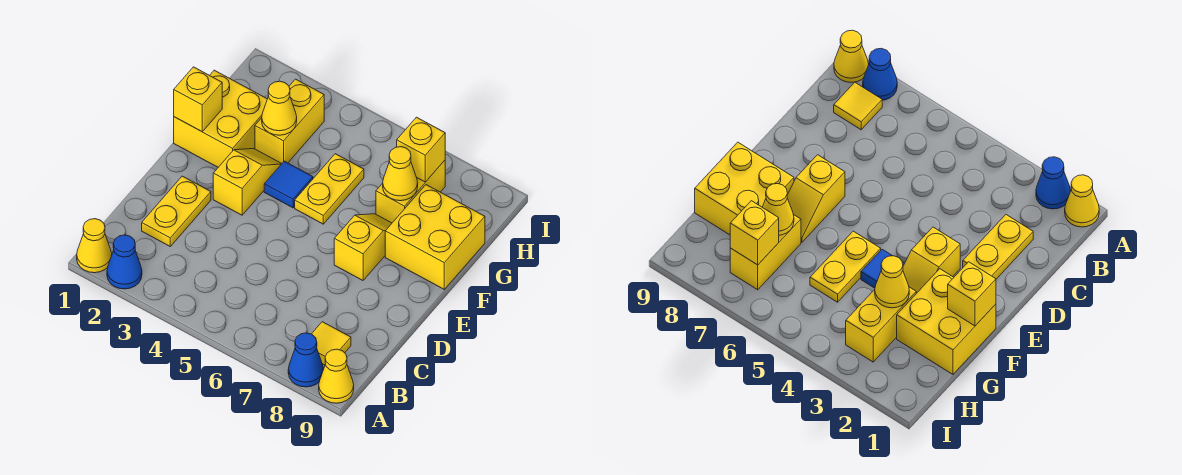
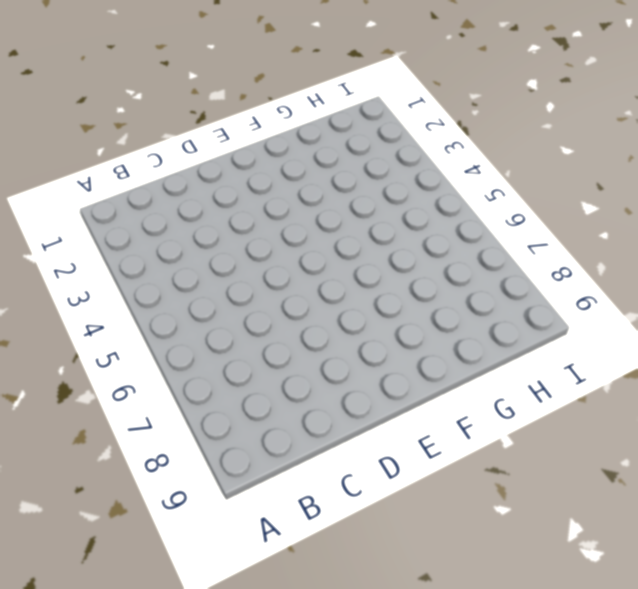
none -> yellow 1x1 cone [77,219,112,273]
none -> blue 1x1 cone [107,235,142,289]
none -> blue 1x1 cone [288,333,323,387]

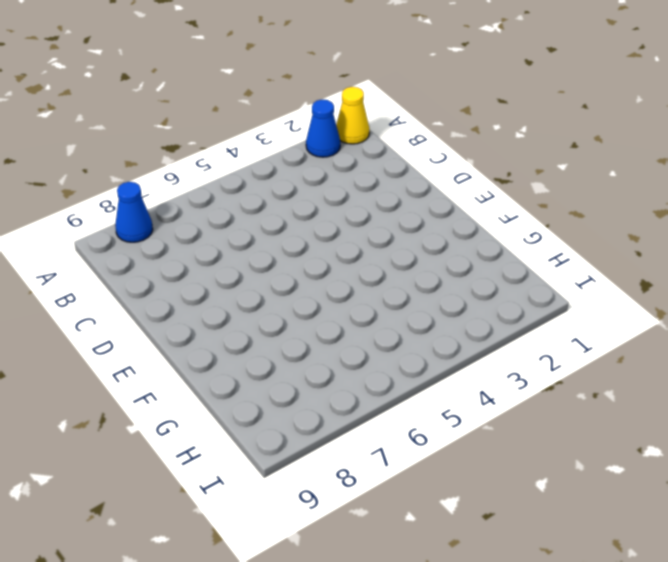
none -> yellow 1x1 cone [319,349,354,403]
none -> yellow 1x1 tile [312,322,351,365]
none -> yellow 1x2 plate [142,176,211,246]

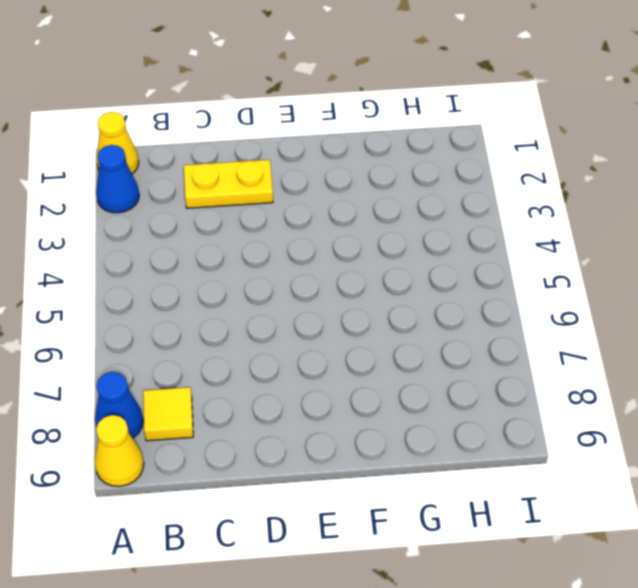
none -> yellow 1x2 slope [213,149,282,215]
none -> yellow 1x2 slope [334,214,392,280]
none -> yellow 2x2 brick [174,70,267,167]

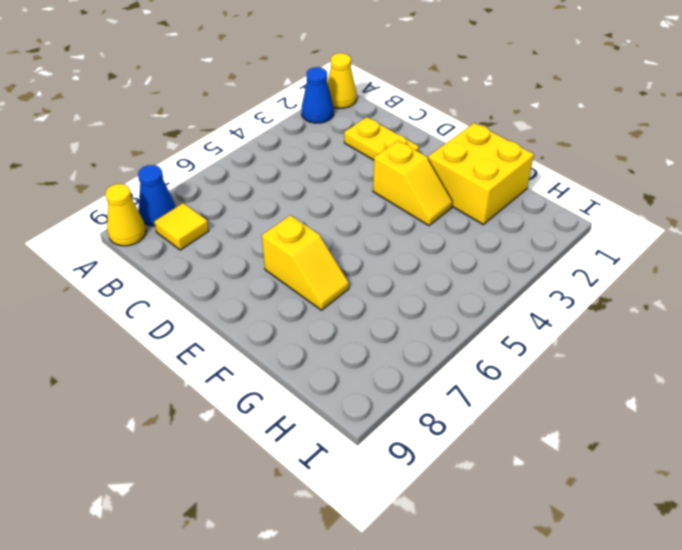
none -> blue 1x1 tile [264,161,313,208]
none -> yellow 1x2 plate [295,154,364,224]
none -> yellow 2x2 brick [385,185,485,289]

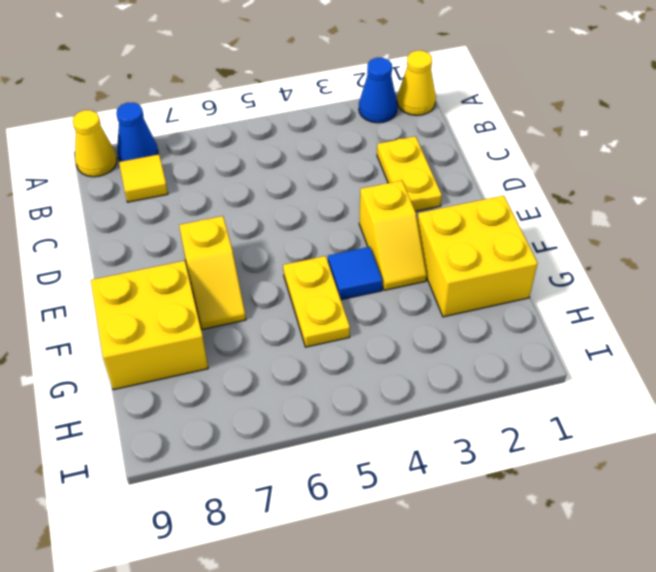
none -> yellow 1x2 brick [255,79,324,163]
none -> yellow 1x2 brick [376,160,445,223]
none -> yellow 1x1 brick [174,67,222,132]

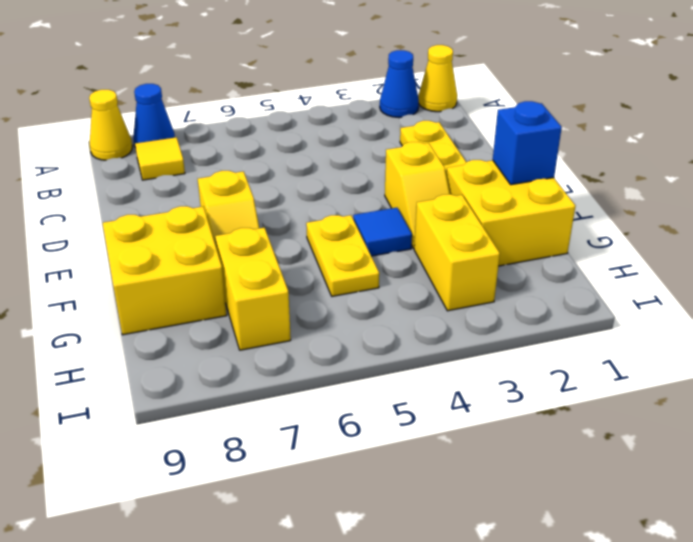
blue 1x1 brick [493,101,562,185] -> yellow 1x1 brick [174,67,222,132]
none -> yellow 1x1 cone [262,81,297,135]
none -> yellow 1x1 cone [383,147,418,201]
none -> yellow 1x1 brick [397,117,445,182]

